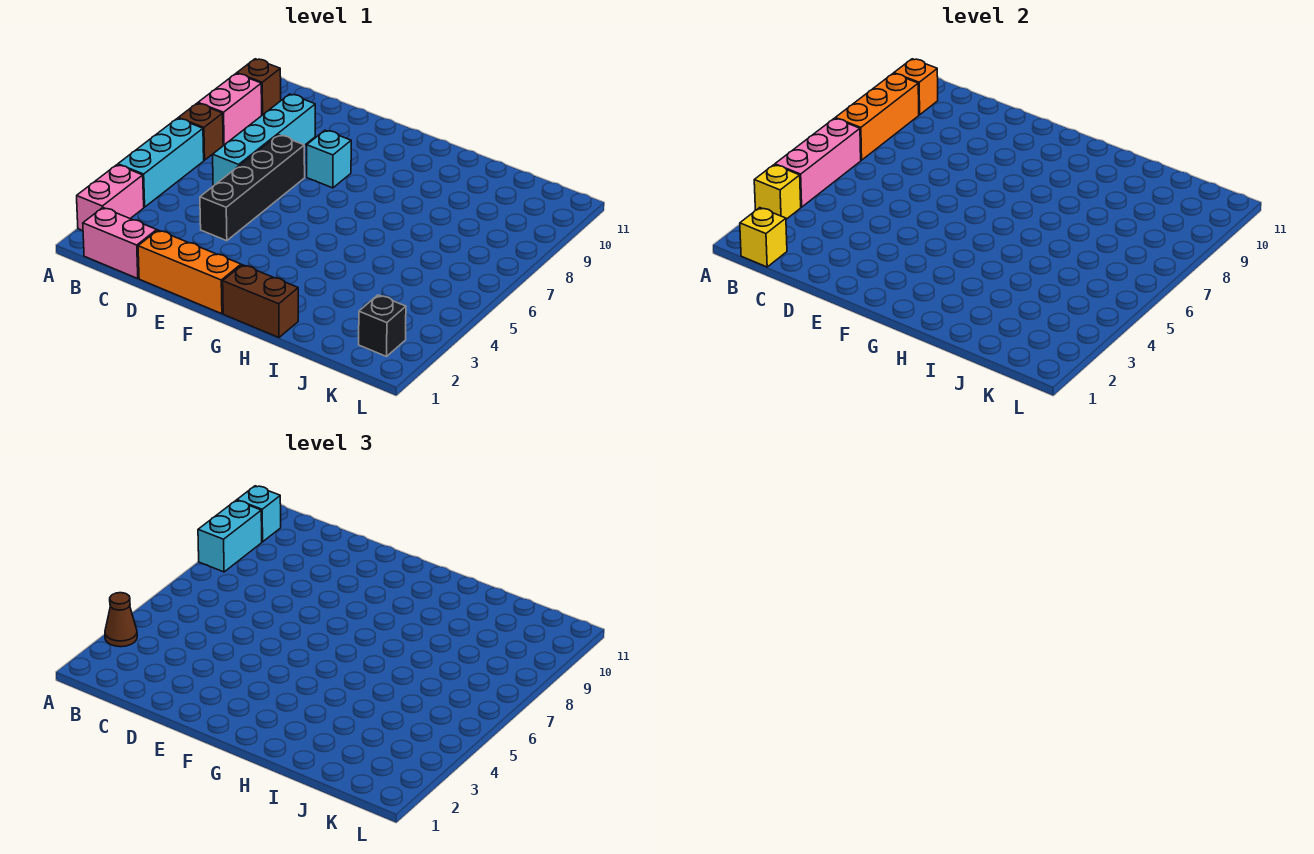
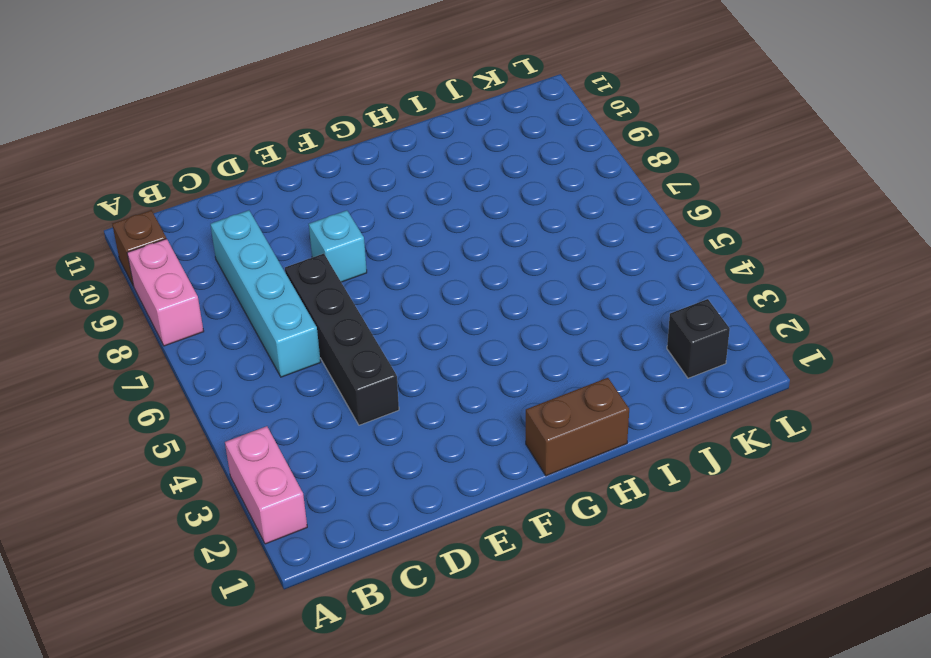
none -> cyan 1x3 brick [118,118,204,207]
none -> brown 1x1 brick [178,103,223,160]
none -> pink 1x2 brick [83,208,157,279]

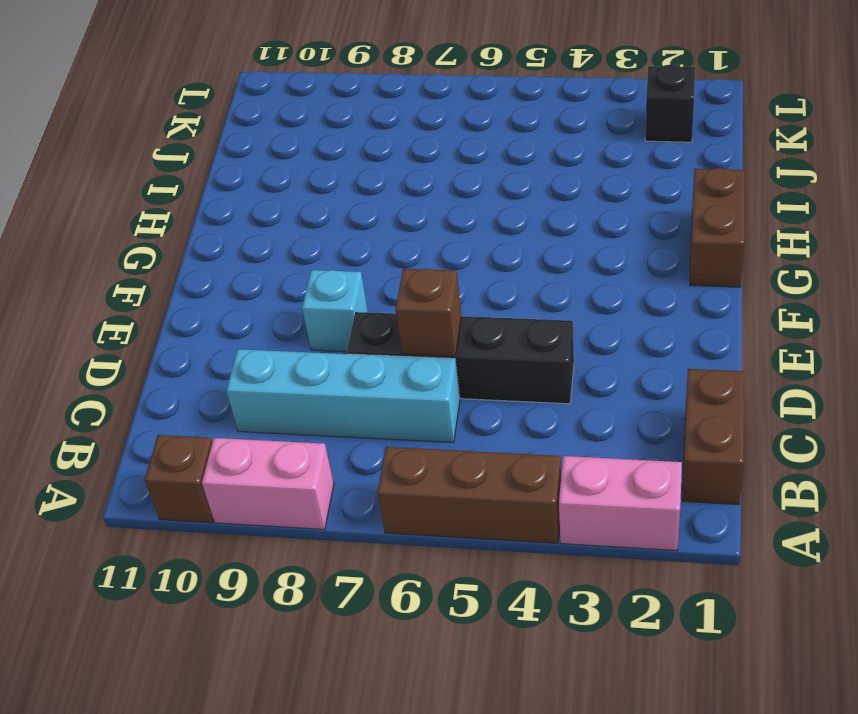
brown 1x3 brick [377,447,561,543] -> cyan 1x3 brick [118,118,204,207]
brown 1x2 brick [682,369,744,505] -> pink 1x2 brick [83,208,157,279]
brown 1x1 brick [395,269,462,356] -> brown 1x1 brick moved to [178,103,223,160]
none -> orange 1x3 brick [138,230,241,314]
none -> yellow 1x1 brick [754,165,801,219]
none -> pink 1x3 brick [775,118,861,207]

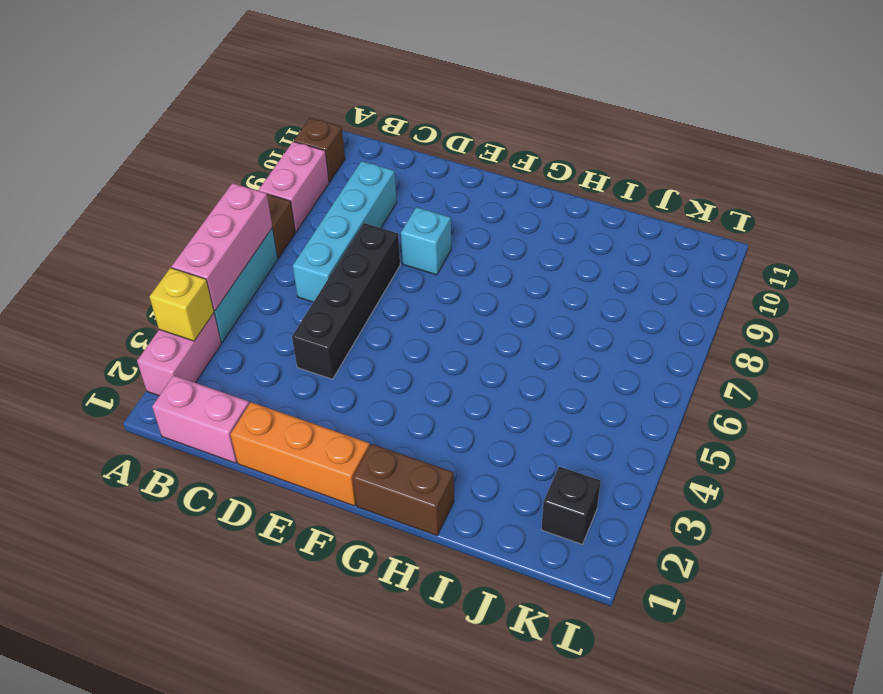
none -> orange 1x3 brick [835,74,919,160]
none -> orange 1x1 brick [894,59,938,115]
none -> yellow 1x1 brick [740,208,787,267]

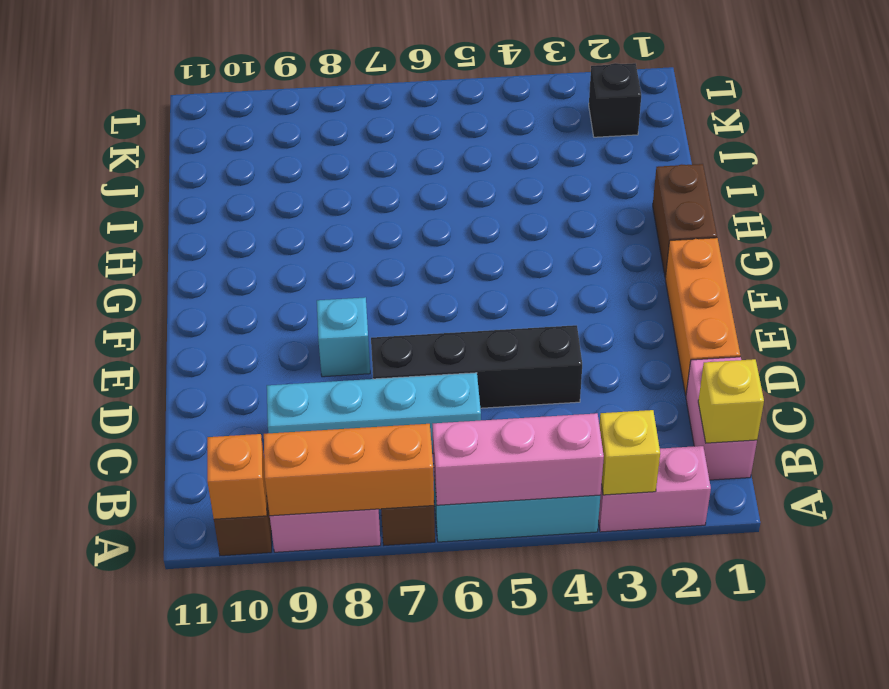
none -> brown 1x1 cone [105,593,137,647]
none -> cyan 1x2 brick [198,501,262,572]
none -> cyan 1x1 brick [237,486,281,542]

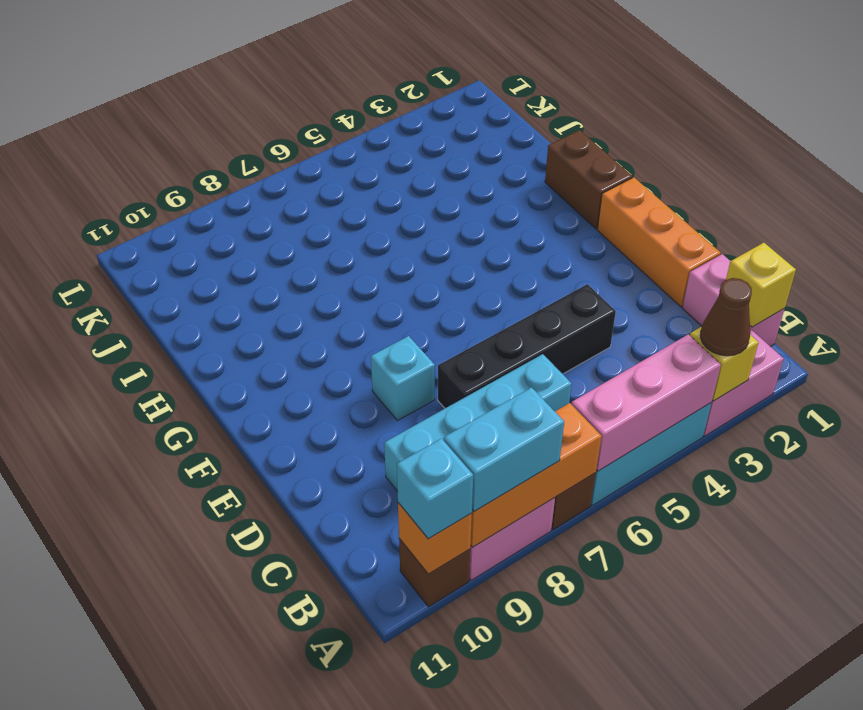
none -> black 1x1 brick [359,295,406,356]

